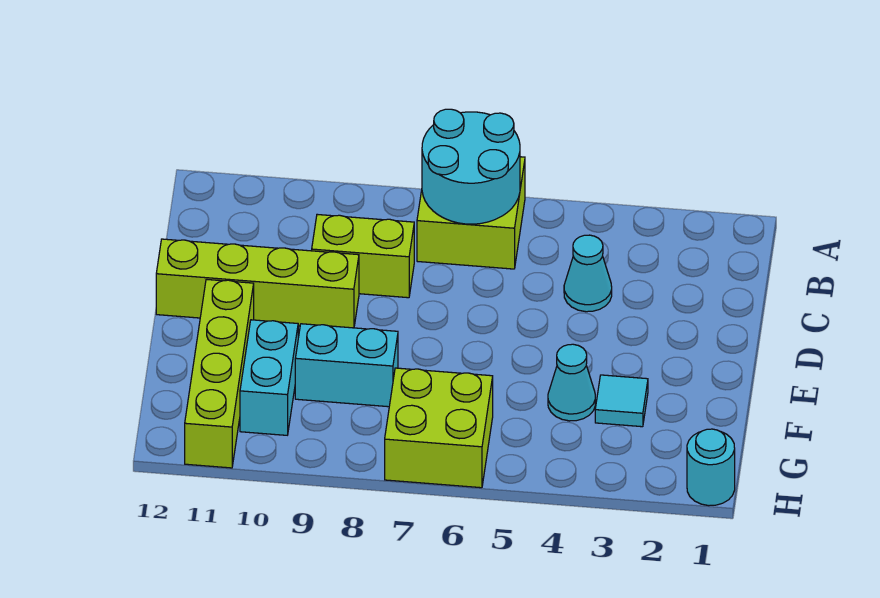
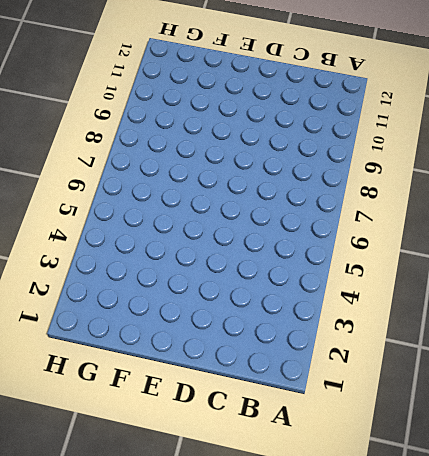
none -> lime 2x2 brick [417,157,525,269]
none -> cyan 1x1 cone [564,235,612,312]
none -> lime 1x2 brick [312,214,414,298]

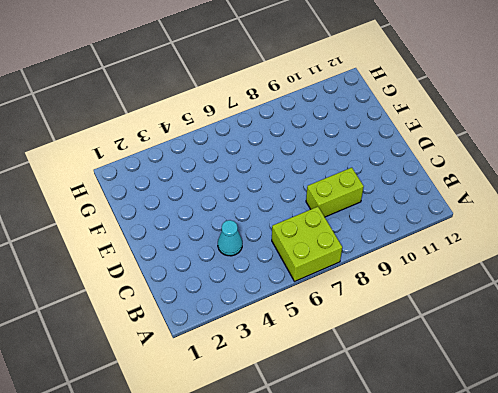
none -> lime 1x4 brick [156,239,359,328]
none -> lime 1x4 brick [185,279,254,468]
none -> cyan 1x1 tile [595,375,648,427]

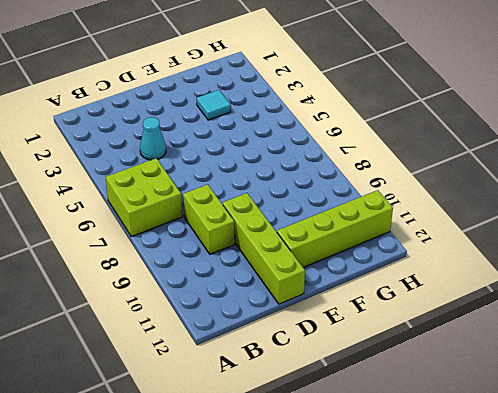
none -> cyan 1x1 cone [548,344,595,421]
none -> cyan 1x2 brick [295,324,398,407]
none -> cyan 1x2 brick [240,320,298,435]

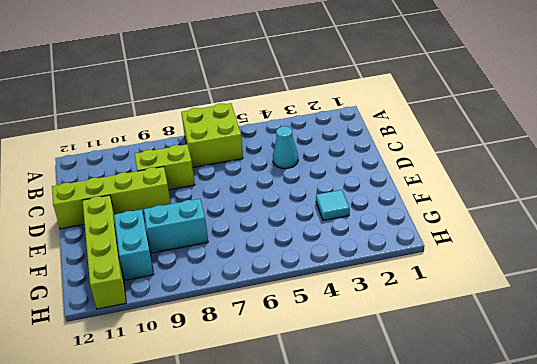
none -> cyan 1x1 cone [548,344,595,421]
none -> lime 2x2 brick [385,368,493,488]
none -> cyan 1x1 round brick [687,429,735,506]

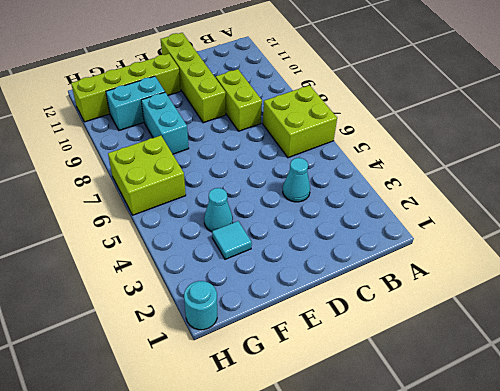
none -> cyan 2x2 round brick [422,109,520,224]

